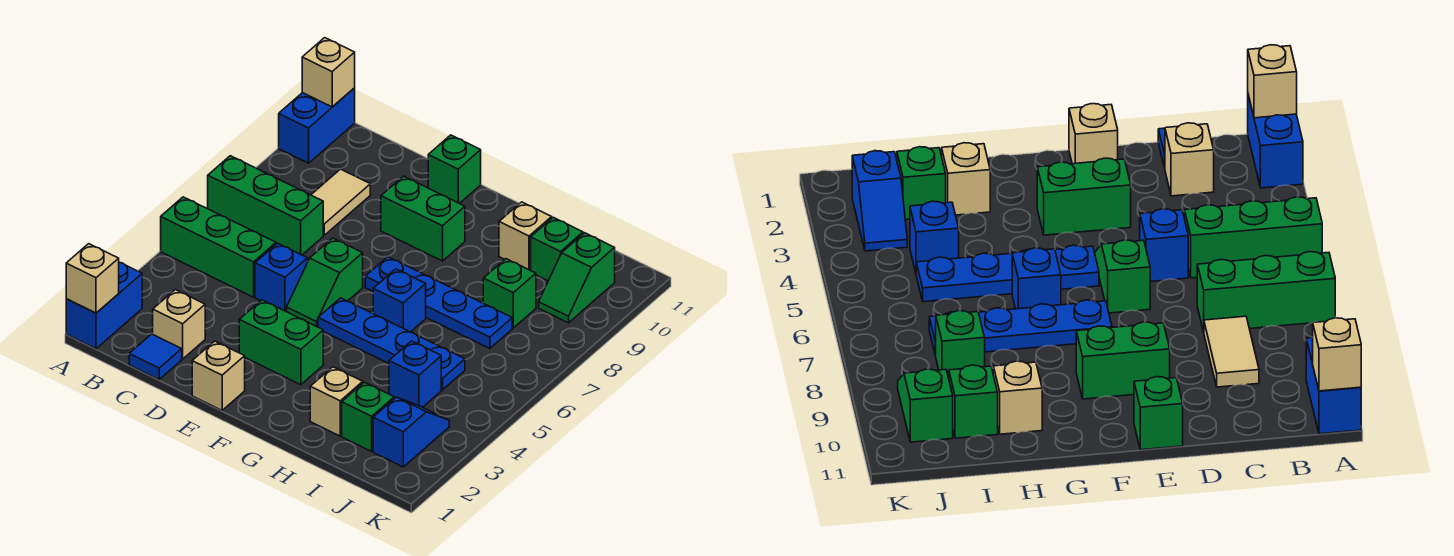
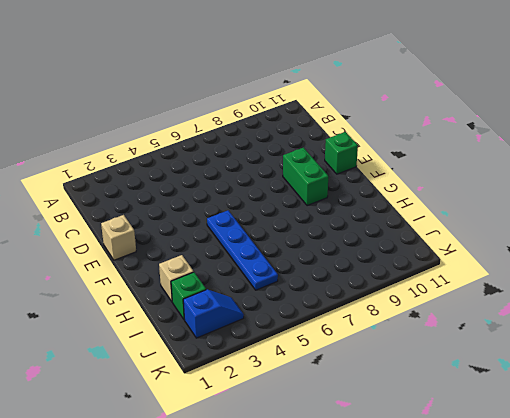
none -> blue 1x2 brick [66,262,142,349]
none -> green 1x3 brick [161,197,276,297]
none -> green 1x3 brick [208,156,323,255]

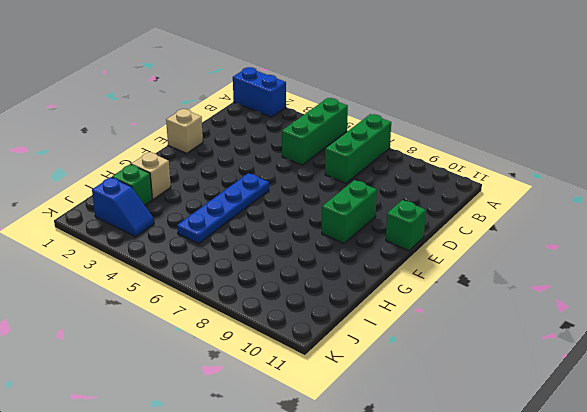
none -> blue 1x2 brick [279,88,355,163]
none -> blue 1x1 tile [129,334,182,379]
none -> tan 1x1 brick [153,290,205,359]

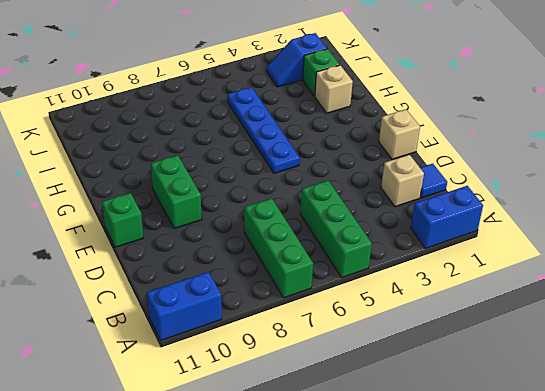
none -> tan 1x2 tile [311,169,370,235]
none -> blue 1x1 brick [255,243,308,312]
none -> green 1x2 brick [239,300,323,385]

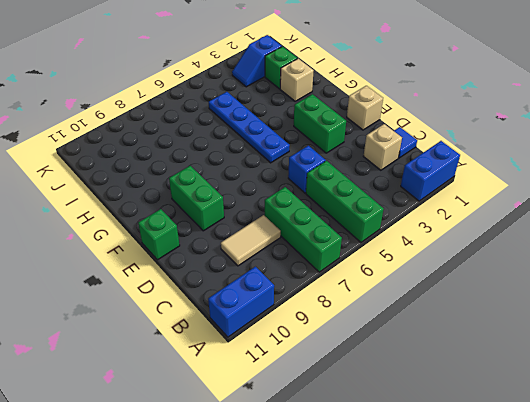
none -> green 1x2 slope [287,238,363,327]
none -> blue 1x4 plate [365,257,512,349]
none -> blue 1x1 brick [373,269,426,332]

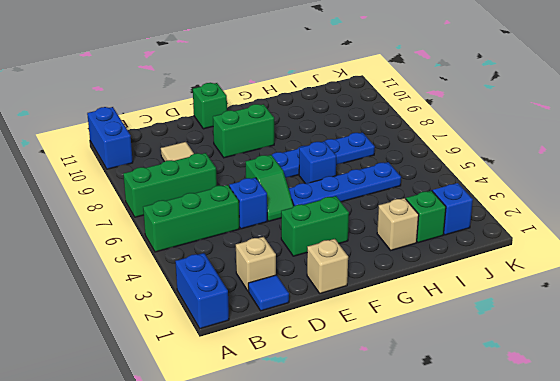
none -> tan 1x1 brick [499,202,552,270]
none -> blue 1x1 brick [389,341,441,407]
none -> green 1x1 brick [483,259,536,328]

